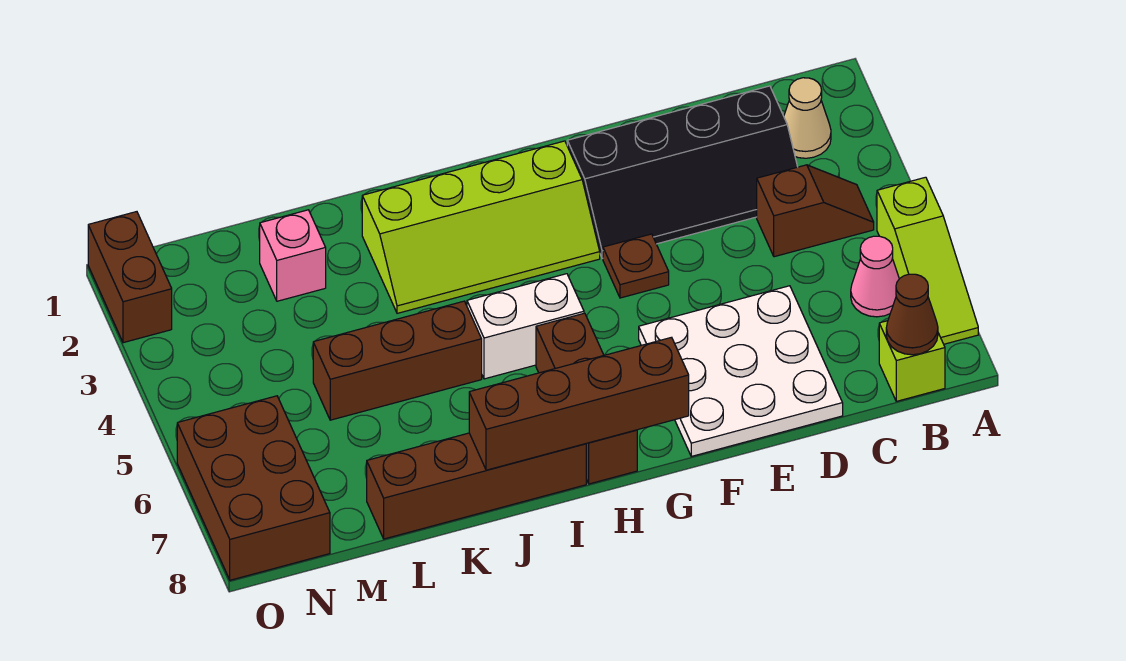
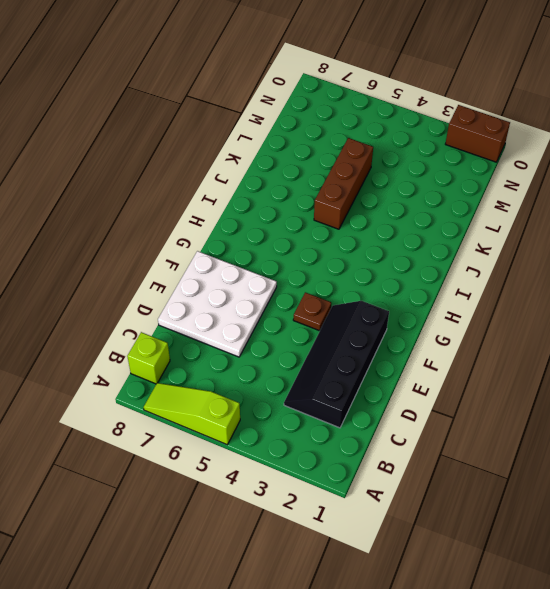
none -> tan 1x1 cone [784,78,831,158]
none -> brown 1x2 slope [757,165,874,257]
none -> pink 1x1 cone [851,236,899,317]

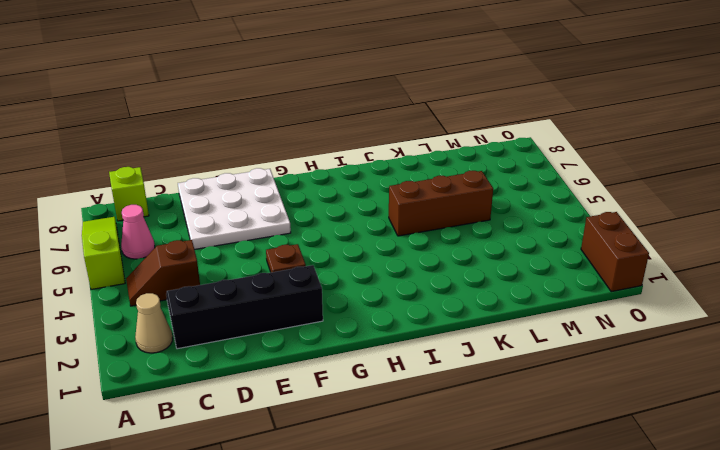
none -> lime 2x4 slope [362,141,600,313]
none -> white 1x2 brick [467,274,584,379]
none -> brown 1x3 brick [536,313,637,484]

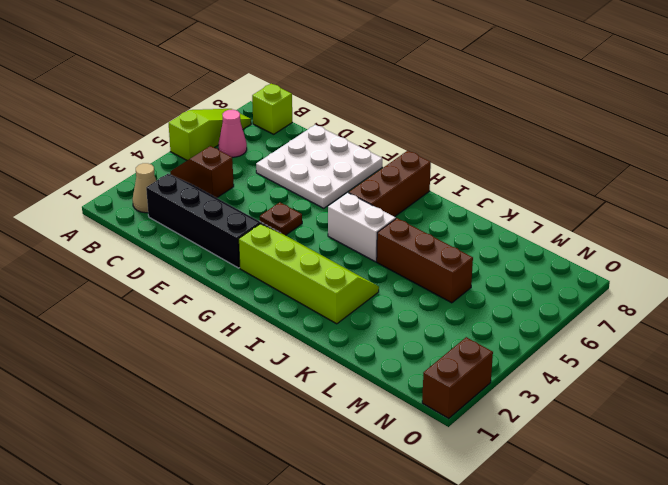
none -> brown 1x4 brick [367,433,586,539]
none -> pink 1x1 brick [260,210,326,301]
none -> brown 2x3 brick [177,396,330,580]

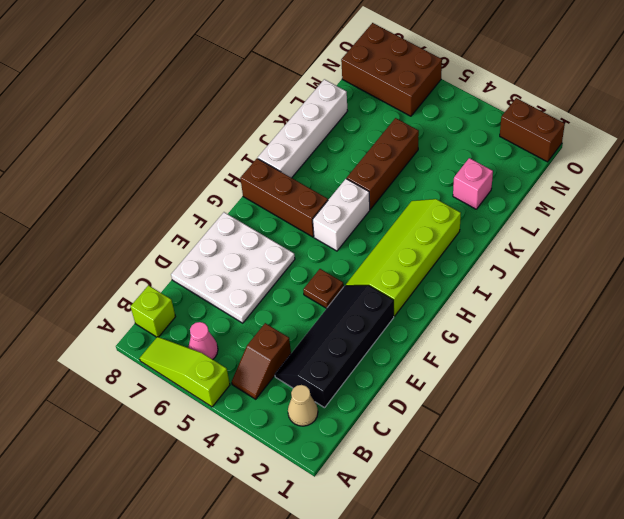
white 1x4 brick [258,79,347,178] -> brown 1x4 brick [367,433,586,539]
none -> brown 1x1 cone [886,274,938,355]
none -> brown 1x4 brick [469,337,689,470]

